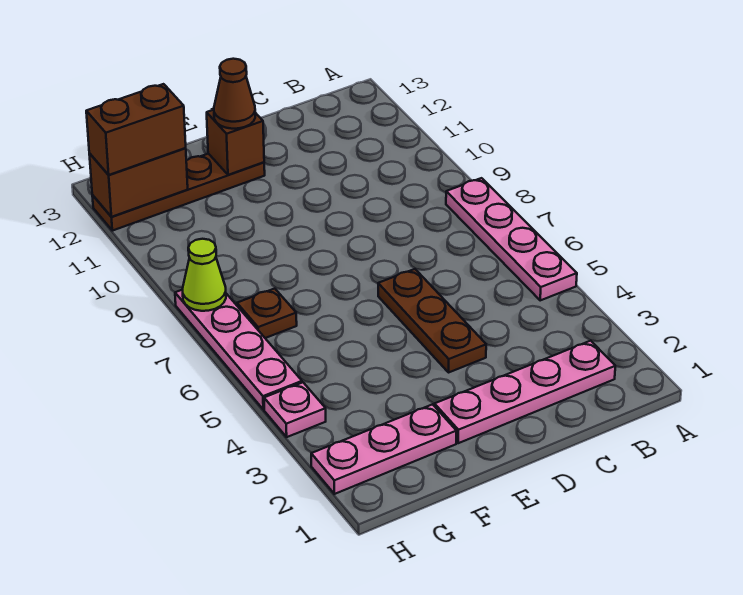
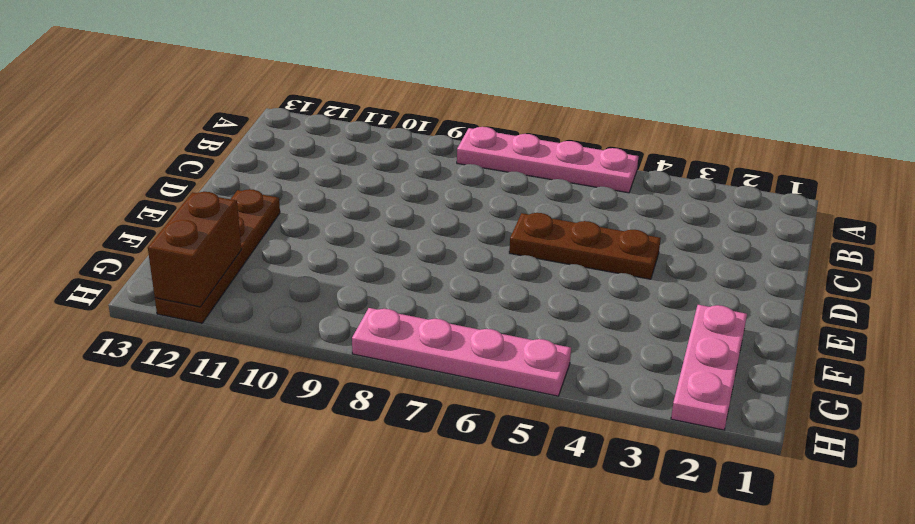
none -> pink 1x4 plate [435,341,615,443]
none -> brown 1x1 plate [237,289,297,338]
none -> pink 1x1 plate [264,382,326,437]

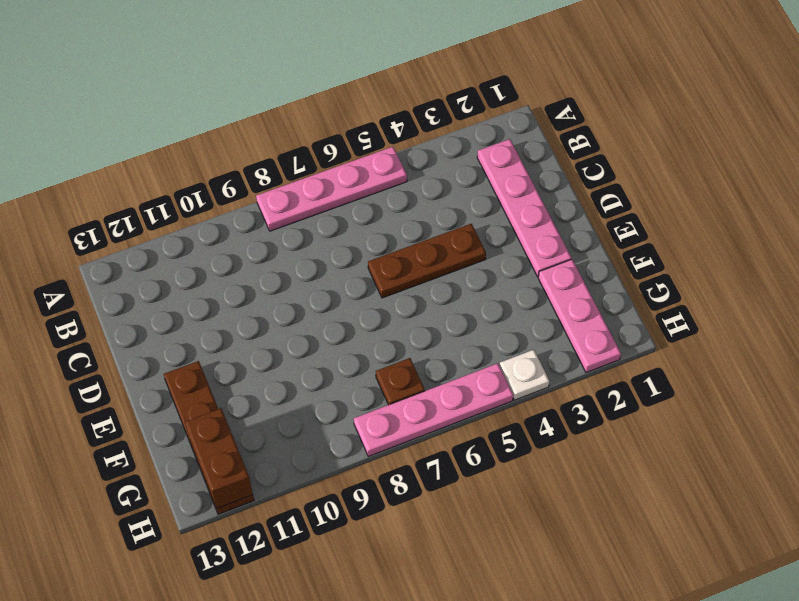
white 1x1 plate [499,350,549,400] -> pink 1x1 plate [264,382,326,437]
none -> brown 1x1 brick [207,110,264,175]
none -> lime 1x1 cone [183,239,226,311]
none -> brown 1x1 cone [214,59,255,129]

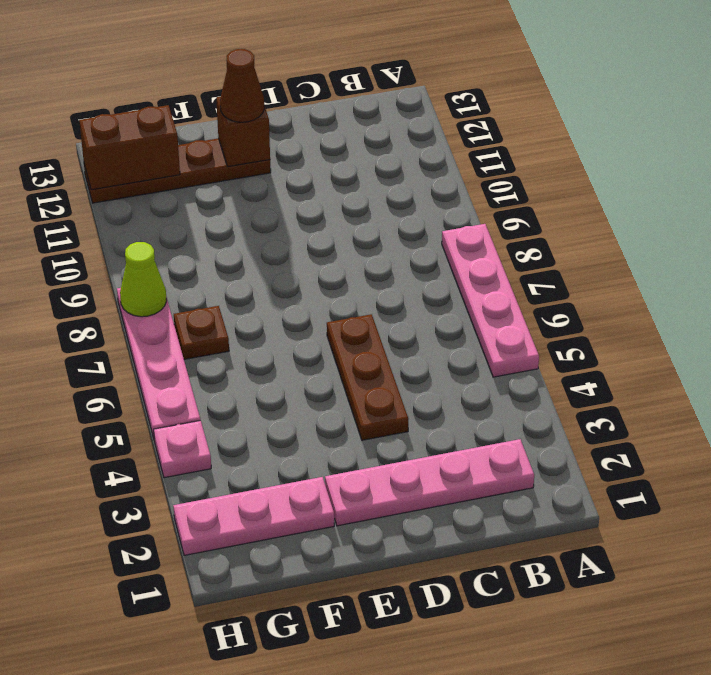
none -> brown 1x2 brick [86,84,186,175]

